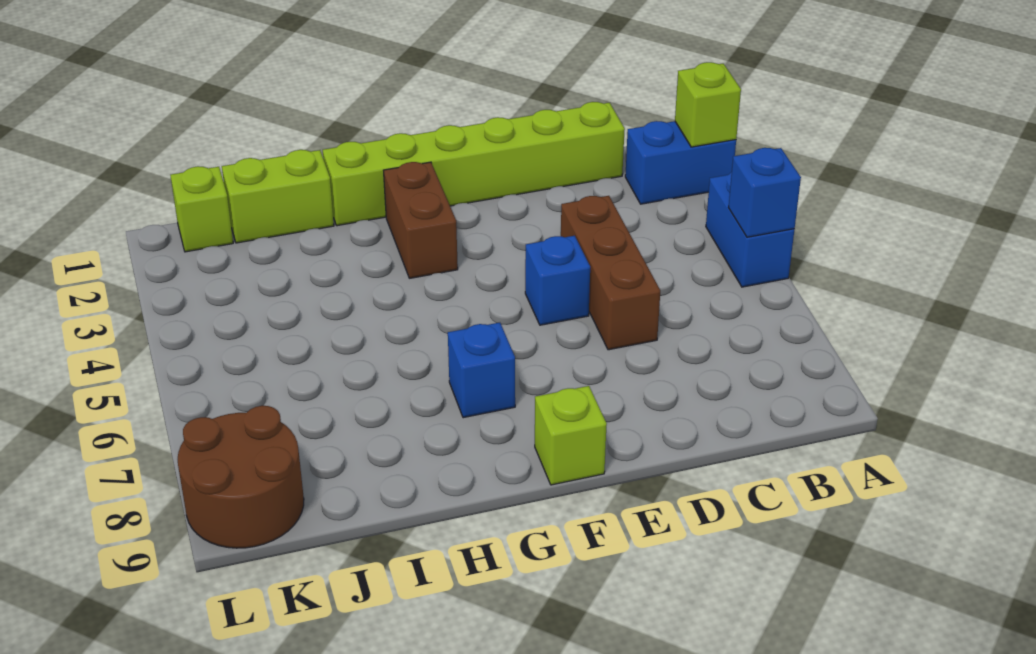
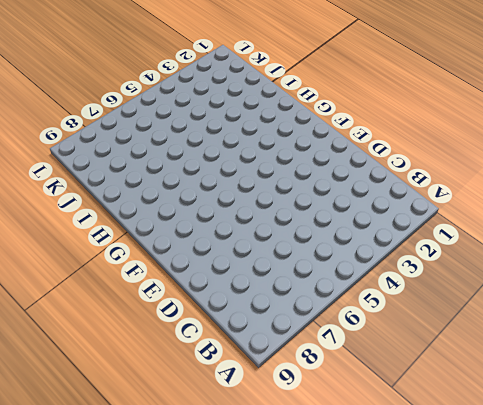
none -> blue 1x2 brick [625,121,736,204]
none -> blue 1x2 brick [706,172,794,287]
none -> lime 1x6 brick [323,102,625,226]

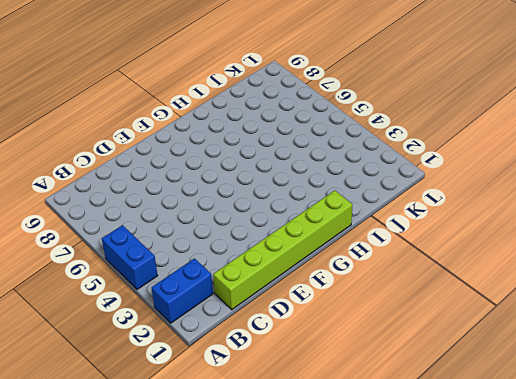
none -> brown 1x3 brick [561,196,660,350]
none -> blue 1x1 brick [525,236,590,325]
none -> lime 1x1 brick [535,386,607,485]

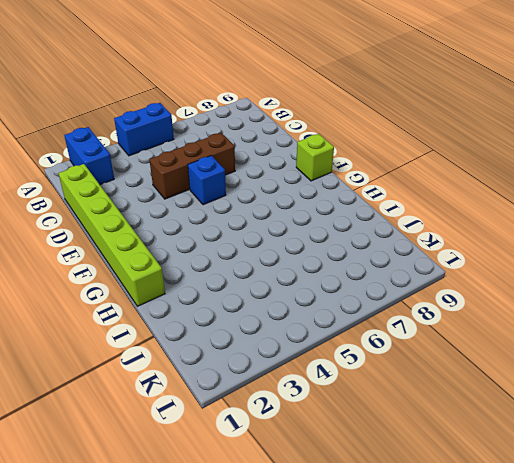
none -> brown 1x2 brick [384,162,458,278]
none -> blue 1x1 brick [448,323,515,418]
none -> lime 1x2 brick [222,150,334,243]

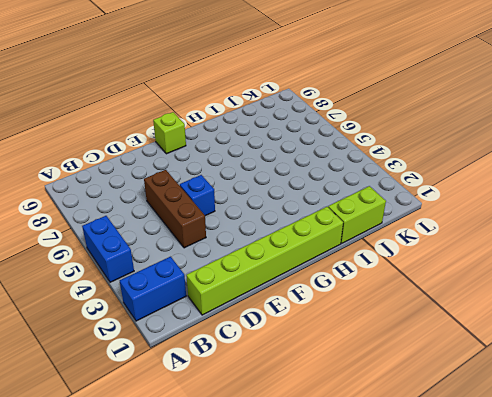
none -> brown 1x2 brick [384,162,458,278]
none -> blue 1x1 brick [448,323,515,418]
none -> lime 1x1 brick [170,166,233,252]

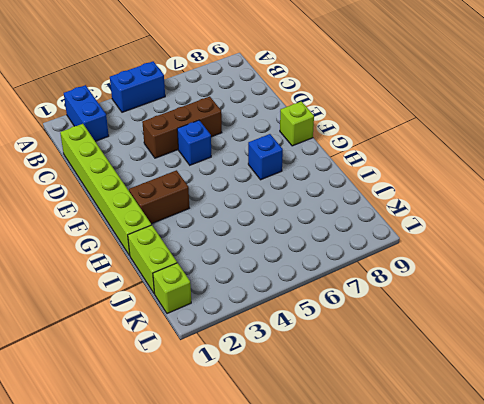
none -> brown 2x2 round brick [178,406,304,548]
none -> lime 1x1 brick [675,62,741,147]
none -> blue 1x1 brick [728,148,801,237]

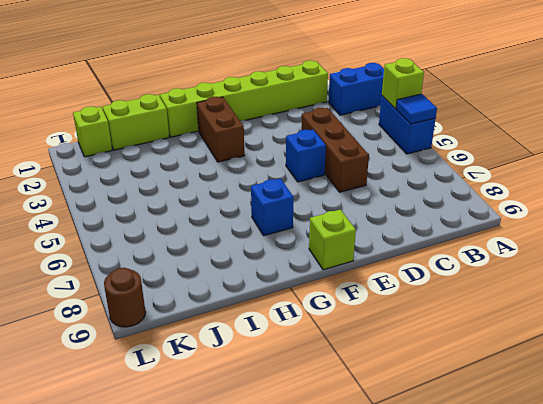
lime 1x1 brick [382,58,424,109] -> lime 1x1 brick moved to [675,62,741,147]
blue 1x1 tile [396,94,437,124] -> blue 1x1 brick [728,148,801,237]
brown 1x1 round brick [104,268,146,327] -> brown 2x2 round brick [178,406,304,548]

